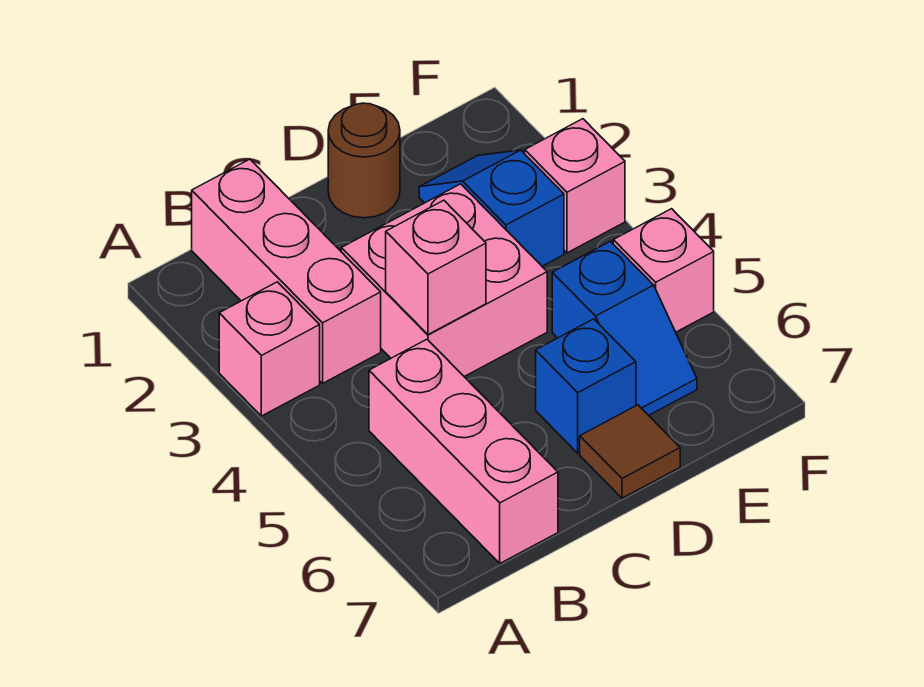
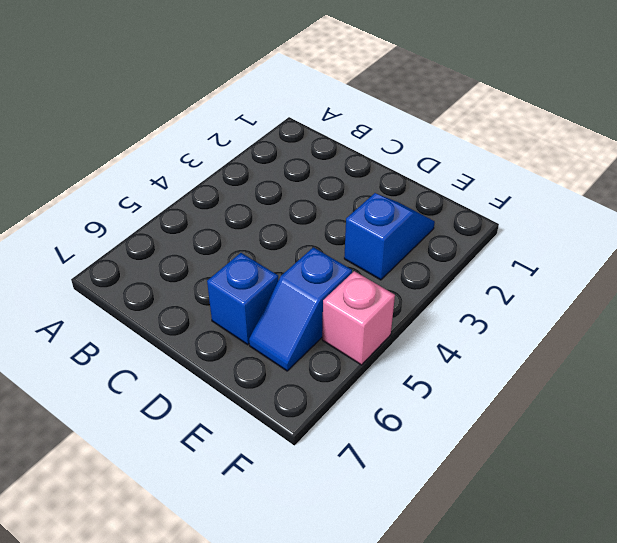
none -> pink 1x1 brick [219,282,320,416]
none -> pink 1x3 brick [192,159,381,383]
none -> pink 1x3 brick [369,339,558,563]

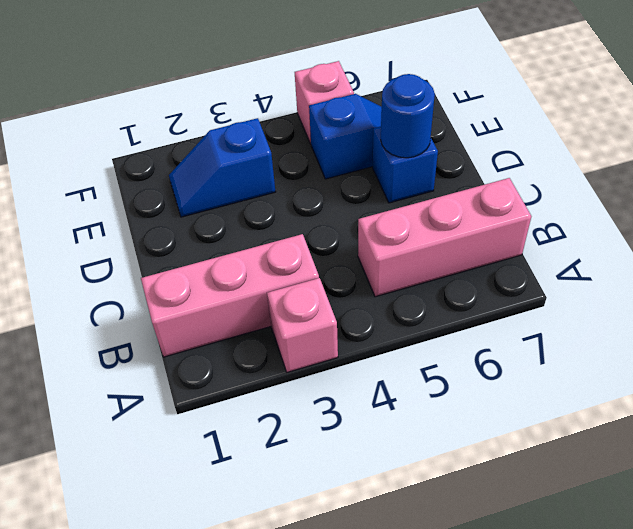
blue 1x1 round brick [381,74,435,158] -> none
none -> pink 2x2 brick [341,184,547,377]
none -> brown 1x1 round brick [328,103,400,218]
none -> brown 1x1 tile [580,405,680,498]

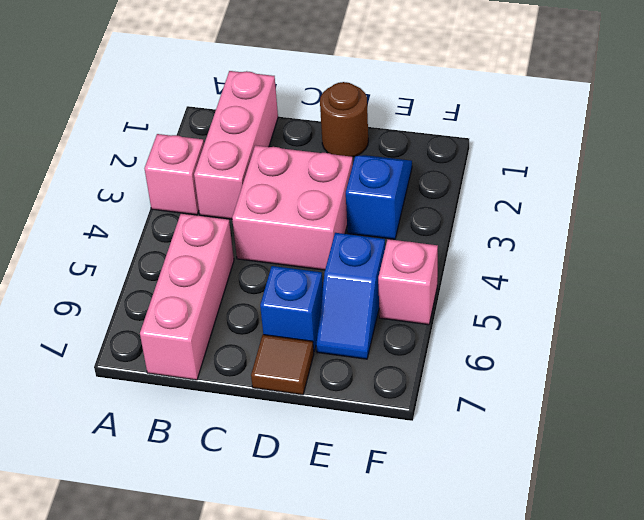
none -> pink 1x1 brick [525,119,625,253]
none -> pink 1x1 brick [386,200,486,334]

